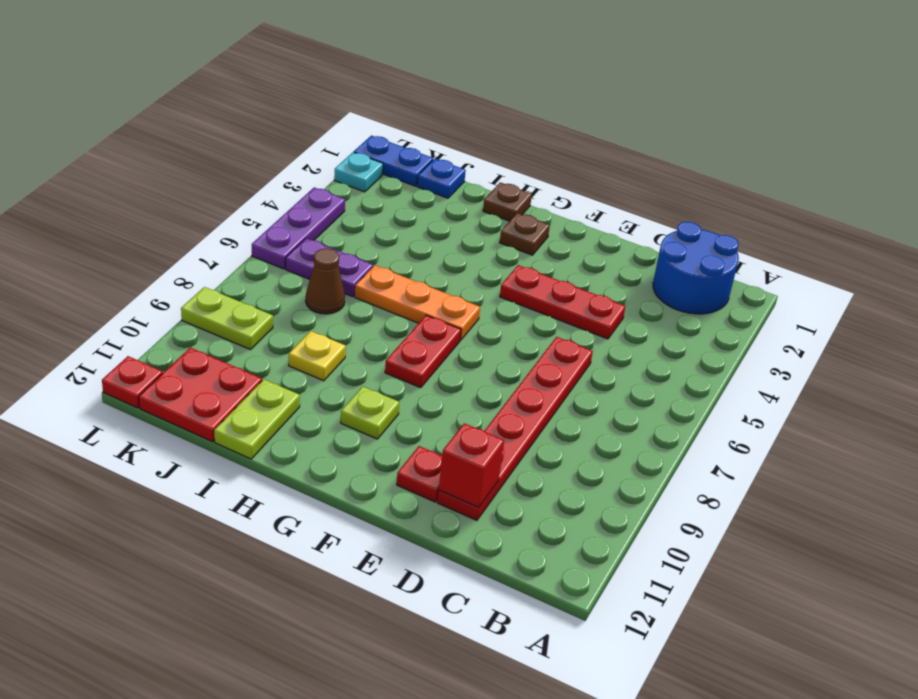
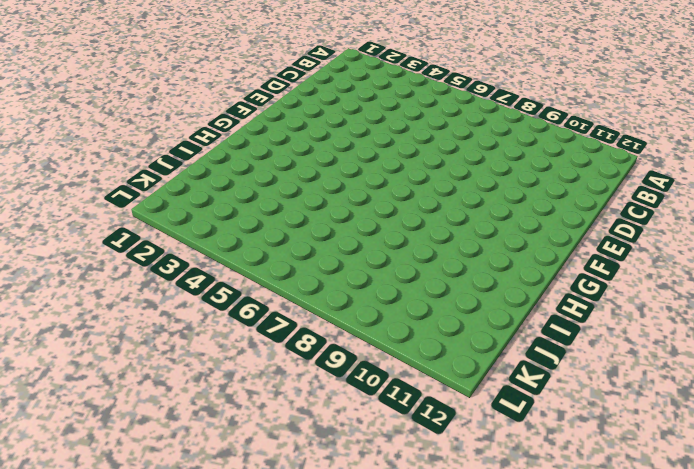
none -> blue 2x2 round brick [653,222,739,314]
none -> red 1x3 plate [500,265,625,339]
none -> red 1x6 plate [437,337,593,520]

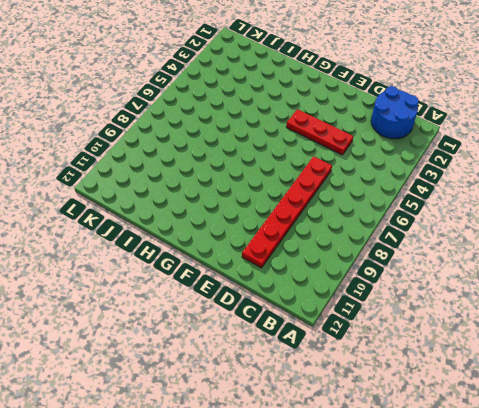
none -> red 1x1 plate [397,446,442,502]
none -> brown 1x1 plate [500,213,550,255]
none -> orange 1x3 plate [355,265,480,340]

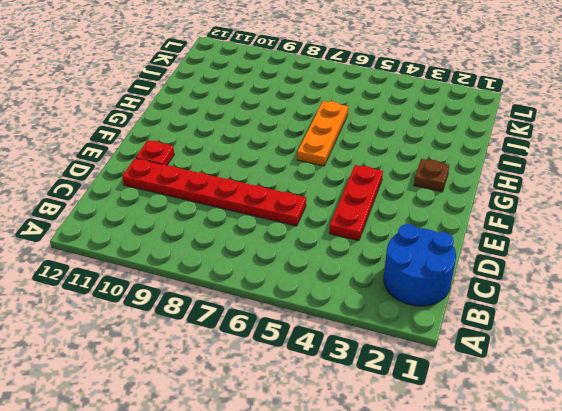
none -> red 1x2 plate [385,315,461,388]
none -> lime 1x1 plate [341,387,399,439]
none -> brown 1x1 plate [483,182,532,221]

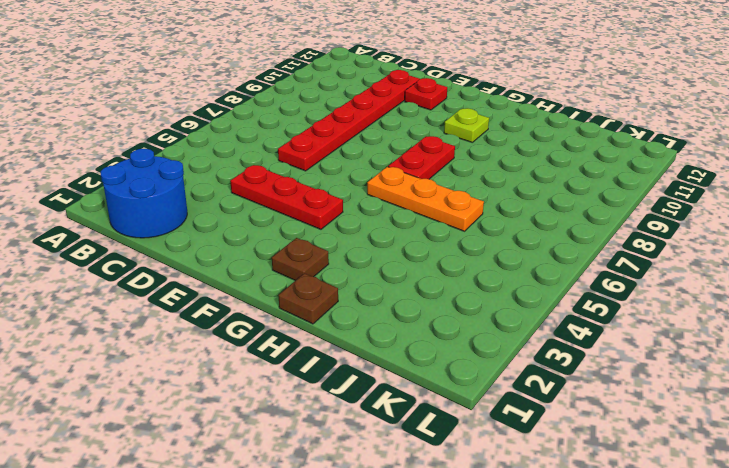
none -> yellow 1x1 plate [289,331,346,381]
none -> lime 1x2 plate [214,379,300,459]
none -> blue 1x1 plate [417,159,466,198]

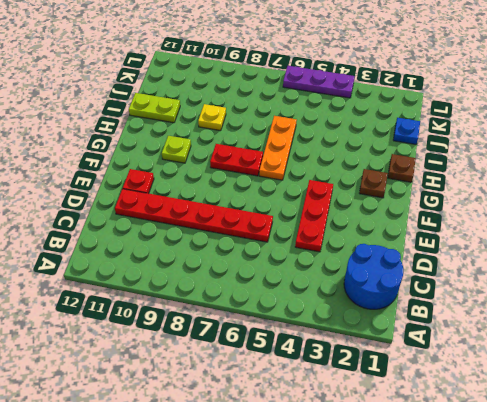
none -> purple 1x2 plate [286,238,373,297]
none -> brown 1x1 cone [306,248,345,314]
none -> red 2x2 plate [139,348,262,442]

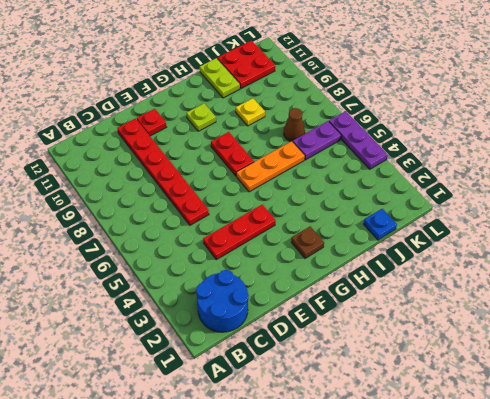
none -> brown 1x1 plate [483,182,532,221]
none -> blue 1x2 plate [354,136,433,186]
none -> lime 1x2 plate [181,287,273,350]

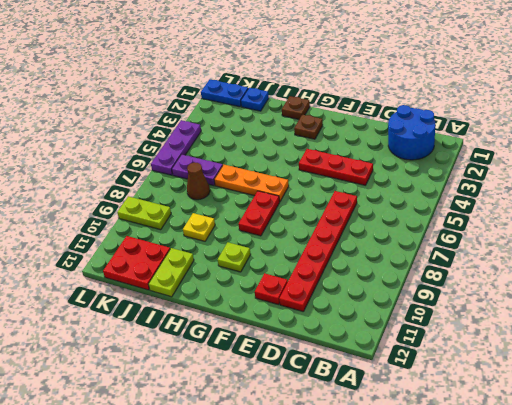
none -> cyan 1x1 plate [334,152,383,192]
none -> red 1x1 plate [102,356,163,408]
none -> red 1x1 brick [439,423,504,507]

